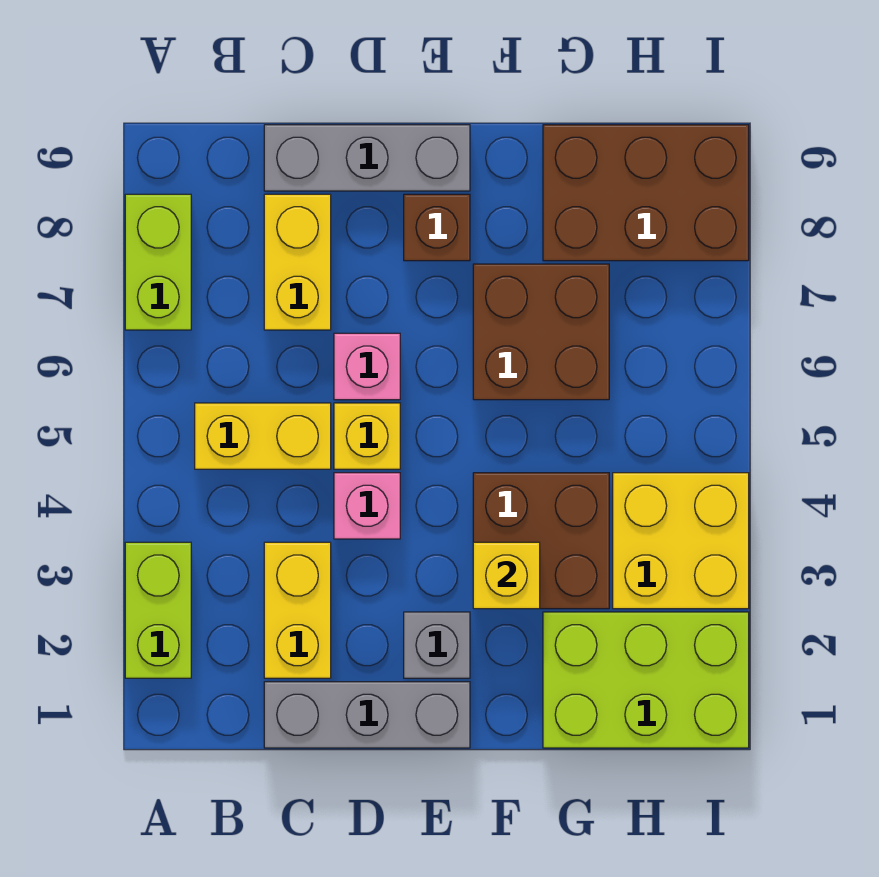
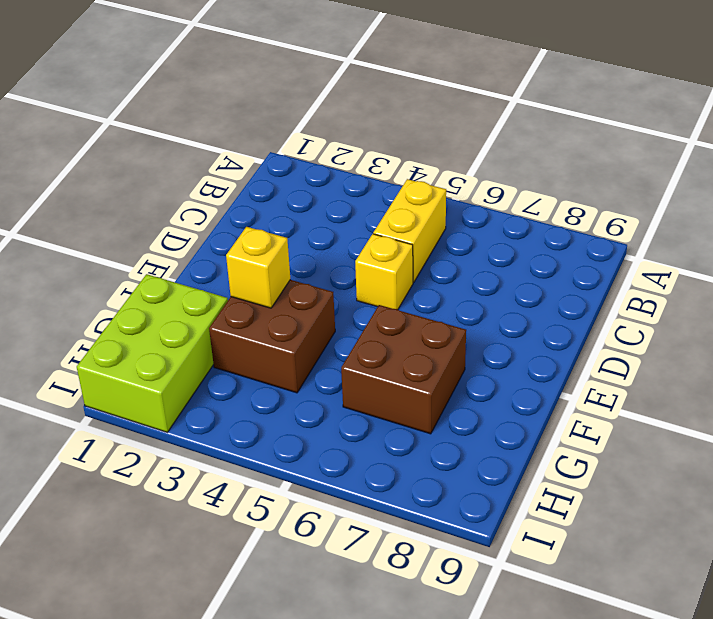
none -> lime 1x2 brick [125,542,191,678]
none -> lime 1x2 brick [125,194,191,330]
none -> grey 1x3 brick [264,682,470,748]

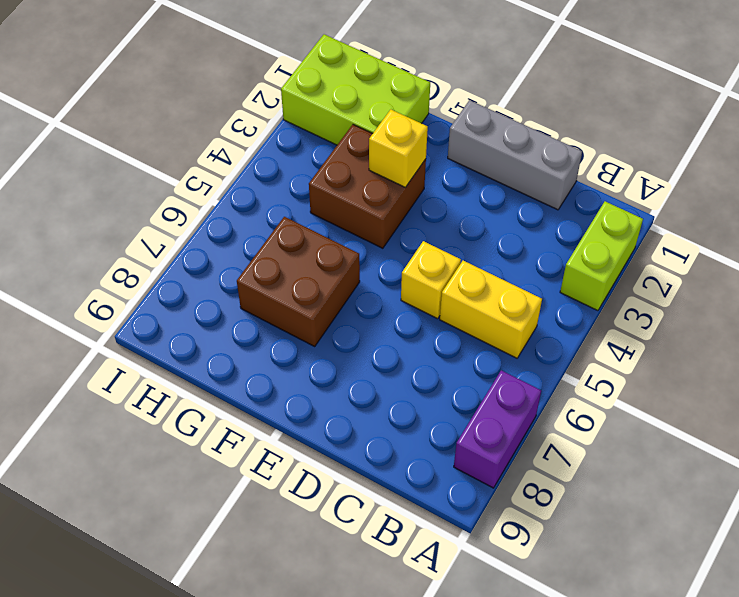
purple 1x2 brick [454,370,541,488] -> lime 1x2 brick [125,194,191,330]
none -> yellow 1x2 brick [264,542,331,678]
none -> yellow 1x2 brick [264,194,331,330]
none -> grey 1x3 brick [264,125,470,191]

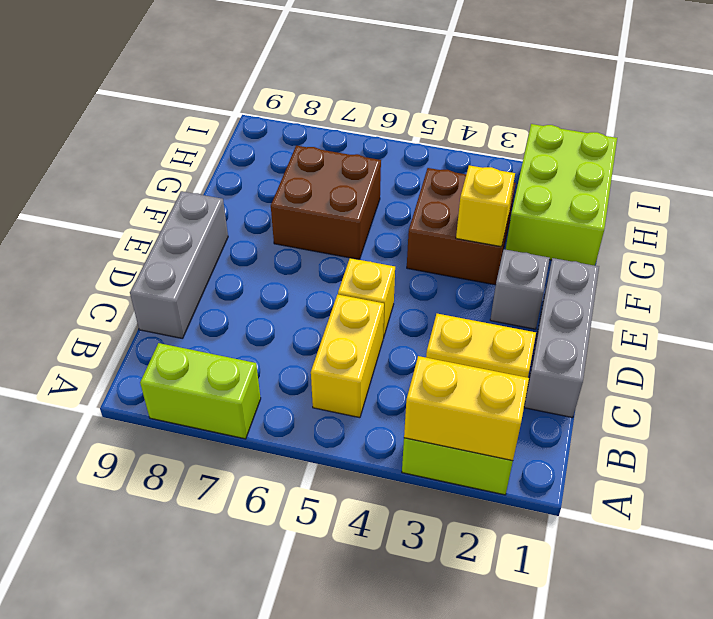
yellow 1x2 brick [404,356,529,461] -> yellow 1x2 brick moved to [264,194,331,330]
none -> pink 1x1 brick [334,473,400,539]
none -> pink 1x1 brick [334,333,400,400]
none -> brown 1x1 brick [404,194,470,261]

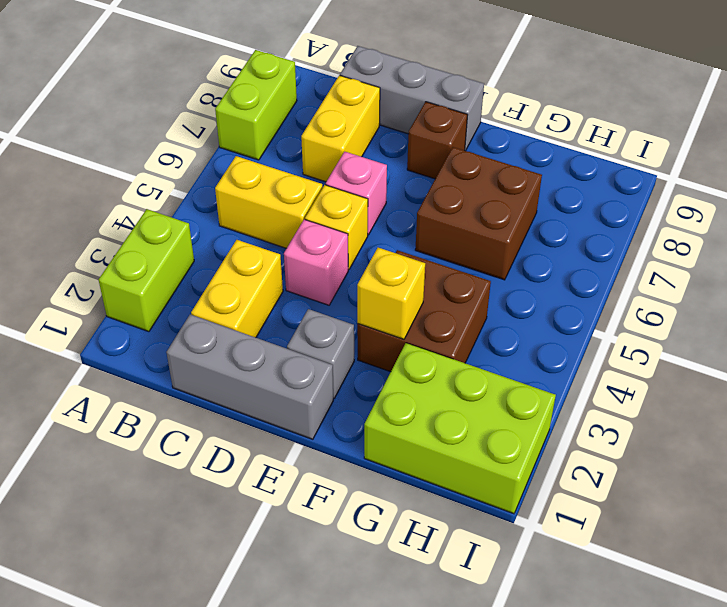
none -> brown 2x3 brick [543,125,749,261]
none -> yellow 2x2 brick [613,473,749,609]

